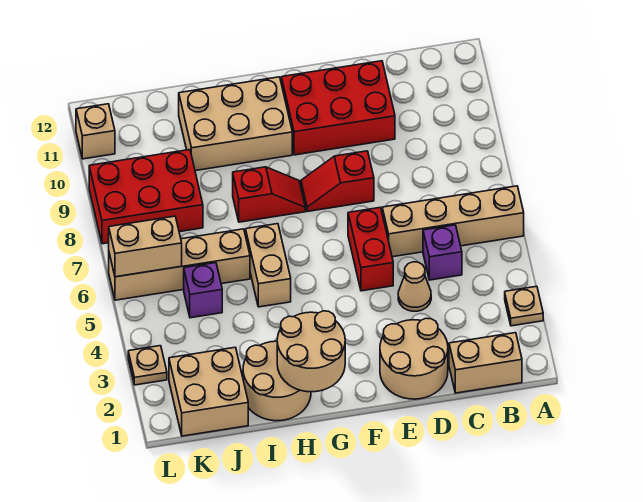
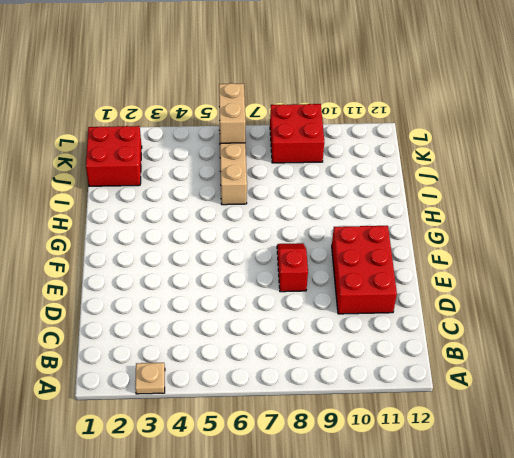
red 2x2 brick [86,126,142,186] -> tan 2x2 brick [169,347,248,436]
red 2x2 brick [270,104,324,163] -> red 2x3 brick [89,150,203,244]
none -> tan 1x4 brick [382,186,524,257]
none -> tan 1x2 brick [449,333,522,393]
none -> purple 1x1 brick [423,225,462,280]

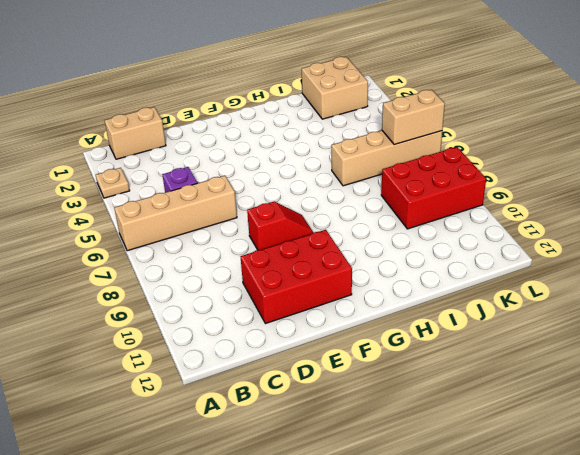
none -> tan 2x2 round brick [380,318,448,399]
none -> tan 1x1 cone [398,262,431,311]
none -> red 1x2 brick [348,208,393,291]

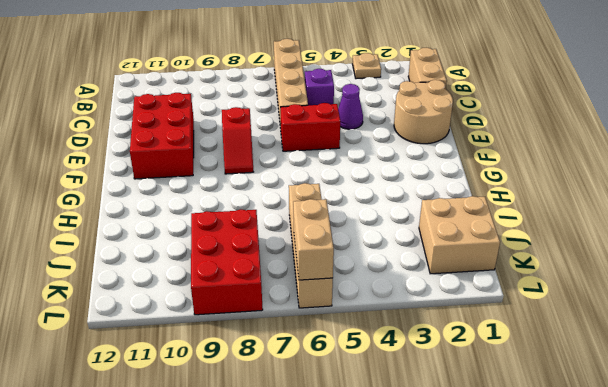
purple 1x1 cone [338,84,363,129] -> tan 1x1 cone [398,262,431,311]
none -> red 1x2 slope [233,167,305,222]
none -> tan 2x3 brick [179,77,292,171]
none -> tan 2x2 round brick [243,341,311,421]

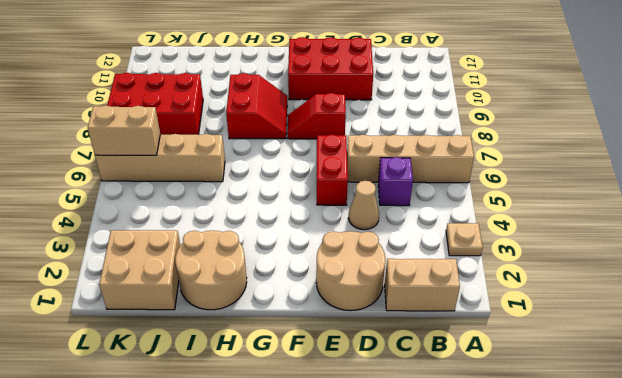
red 2x2 slope [226,73,287,139] -> red 1x2 slope [233,167,305,222]
none -> tan 2x3 brick [179,77,292,171]
none -> tan 1x2 brick [246,224,291,307]
none -> purple 1x1 brick [184,263,222,318]

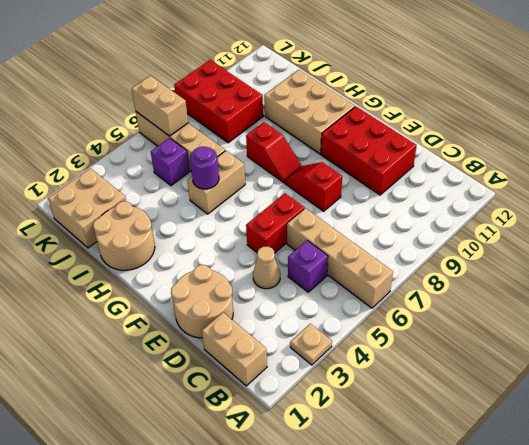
purple 1x1 round brick [190,147,219,189] -> none
none -> tan 1x1 plate [128,346,167,385]
none -> tan 1x1 brick [76,104,115,159]
none -> tan 2x2 round brick [277,311,345,392]

